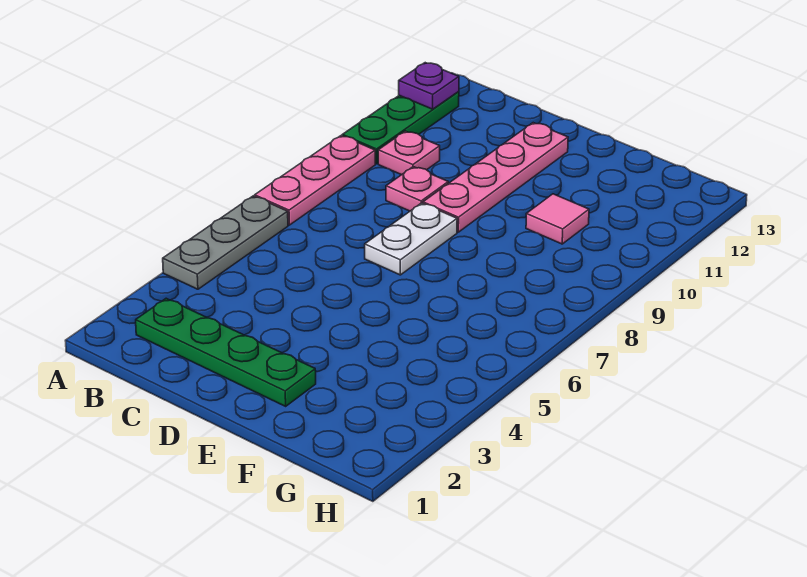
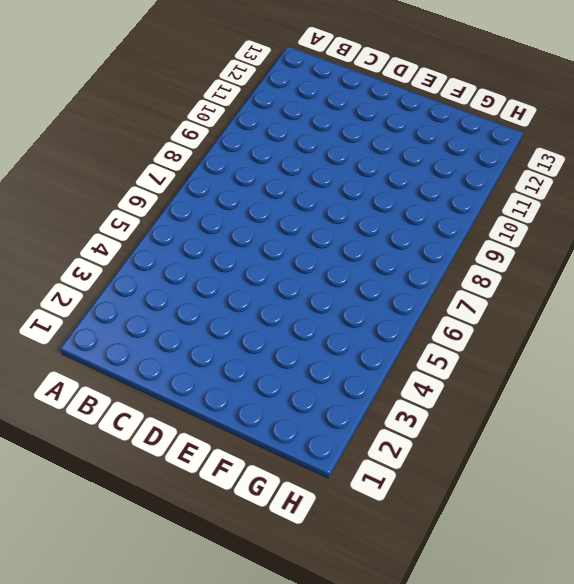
none -> grey 1x3 plate [163,196,288,289]
none -> pink 1x3 plate [255,136,375,225]

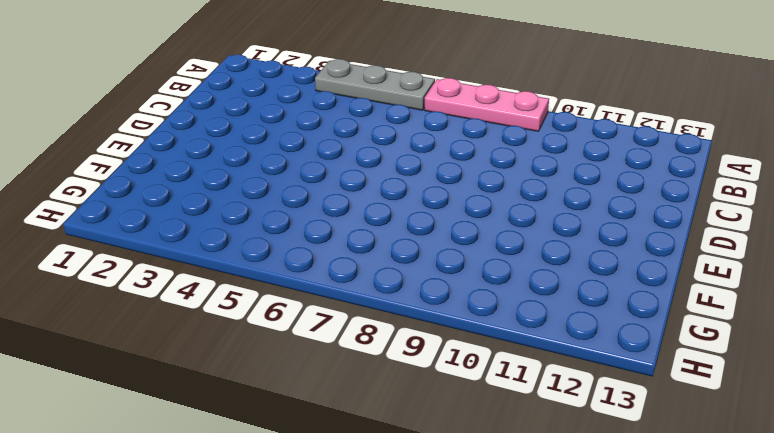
none -> green 1x3 plate [342,92,459,164]
none -> green 1x4 plate [136,298,316,406]

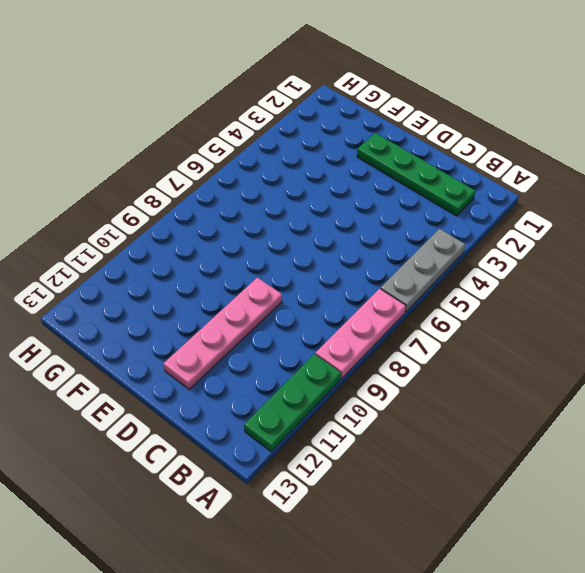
none -> pink 1x1 plate [378,131,440,175]
none -> pink 1x1 plate [386,167,448,211]

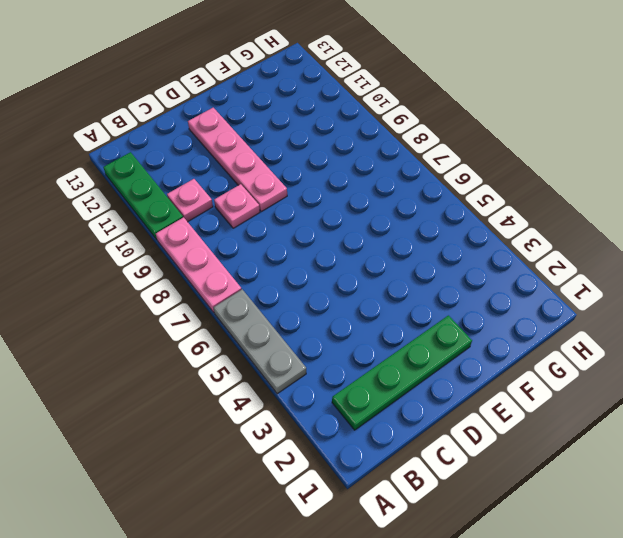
none -> white 1x2 plate [365,203,457,275]
none -> pink 1x1 tile [526,194,589,244]

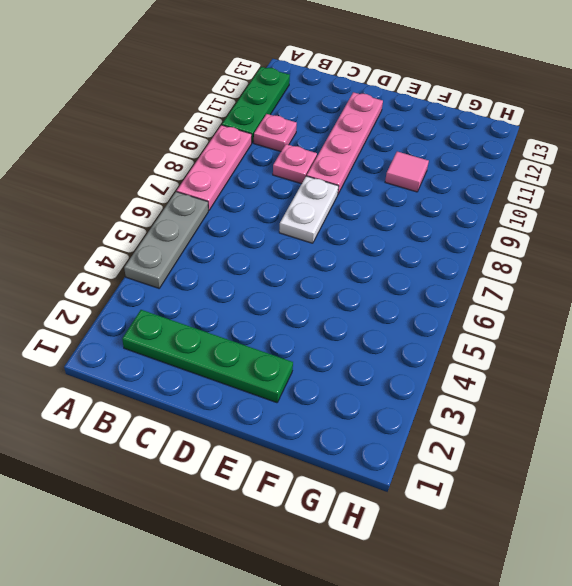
none -> purple 1x1 plate [399,63,459,109]

